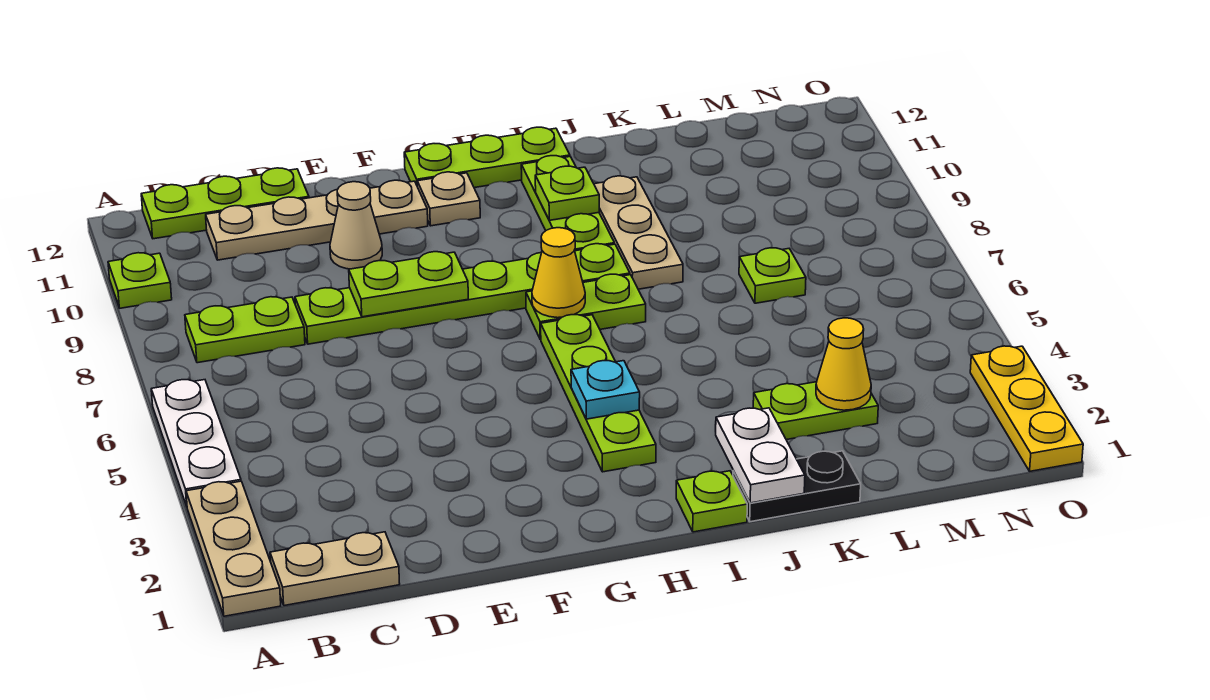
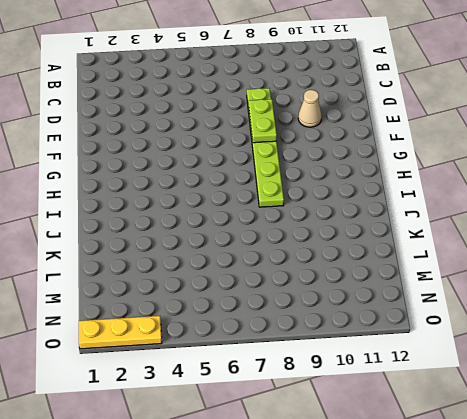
none -> tan 1x3 plate [186,481,281,616]
none -> white 1x3 plate [151,380,241,506]
none -> lime 1x1 plate [108,253,172,308]

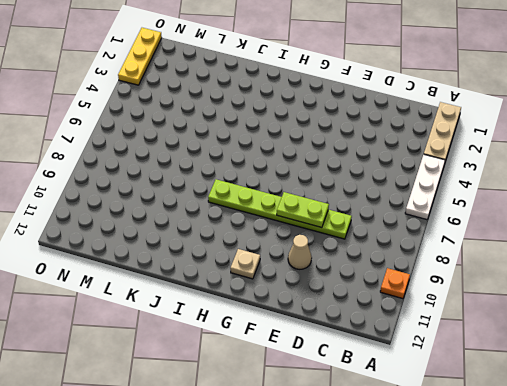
orange 1x1 plate [380,268,410,299] -> lime 1x1 plate [108,253,172,308]
none -> tan 1x2 plate [270,532,400,606]
none -> lime 1x2 plate [185,297,305,363]
none -> lime 1x3 plate [141,168,309,239]

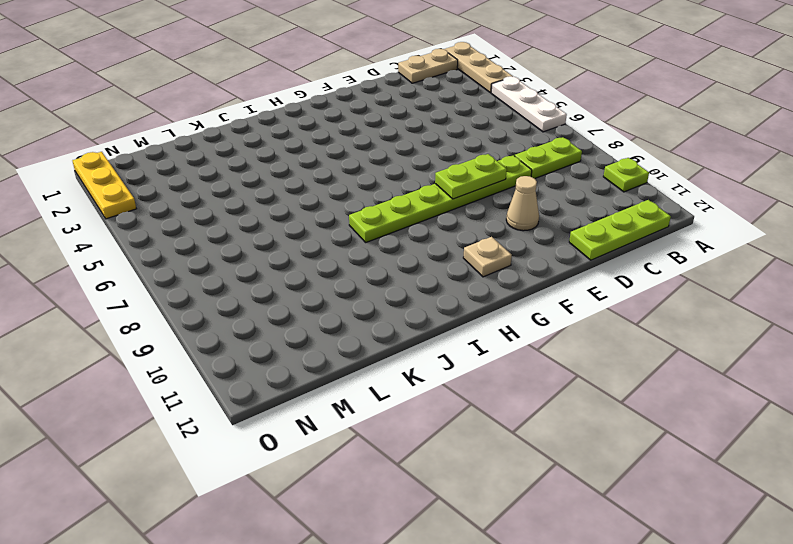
none -> tan 1x4 plate [206,180,428,260]
none -> lime 1x3 plate [404,127,570,188]
none -> lime 1x4 plate [541,315,656,472]

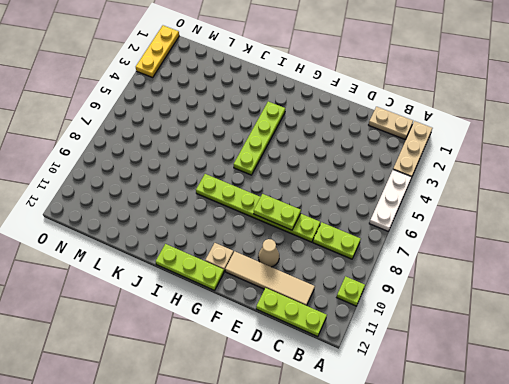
tan 1x4 tile [225,251,315,306] -> tan 1x4 plate [206,180,428,260]
none -> lime 1x2 plate [526,274,646,339]
none -> lime 1x1 plate [676,471,747,532]
none -> lime 1x3 plate [521,156,614,251]

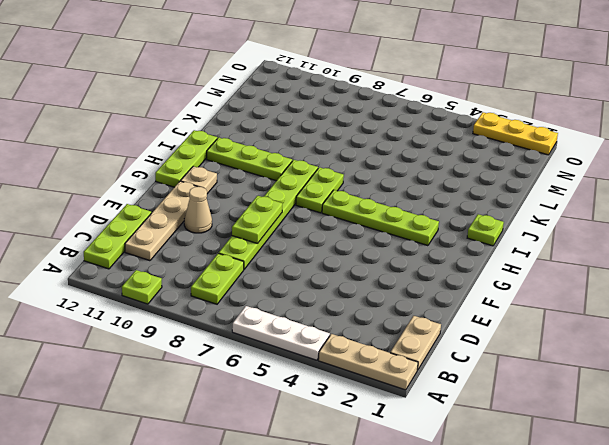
none -> black 1x2 plate [733,451,861,522]
none -> tan 1x3 plate [594,176,683,289]
none -> lime 1x2 plate [753,382,878,440]

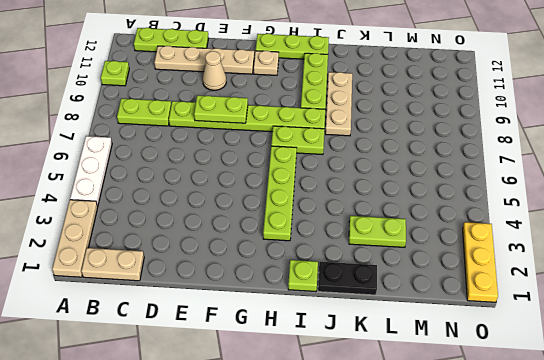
none -> lime 1x1 plate [739,248,806,303]
none -> cyan 1x1 plate [571,361,640,419]
none -> yellow 1x1 cone [532,228,585,318]

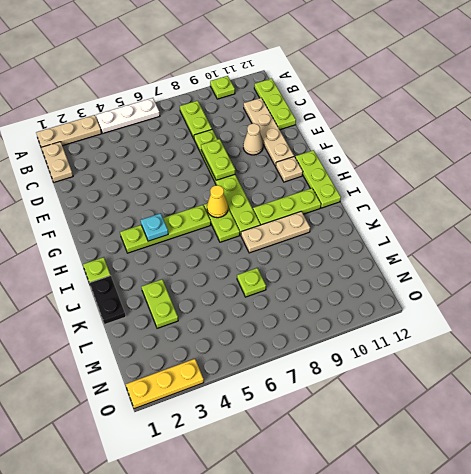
none -> lime 1x1 plate [535,166,599,220]
none -> white 1x2 plate [716,408,805,503]
none -> yellow 1x1 cone [816,318,871,410]

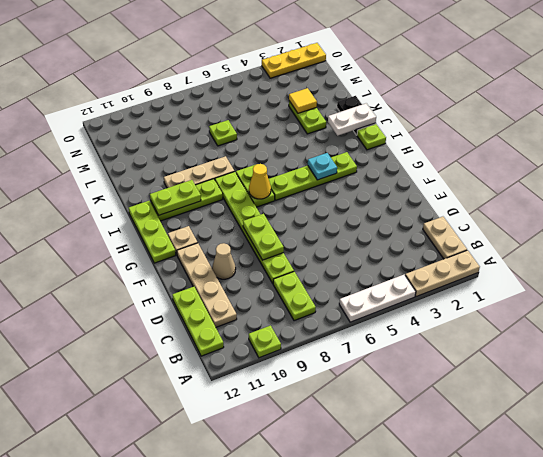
lime 1x2 plate [150,180,201,215] -> lime 1x1 plate [535,166,599,220]
yellow 1x1 tile [289,88,317,113] -> yellow 1x1 cone [816,318,871,410]

